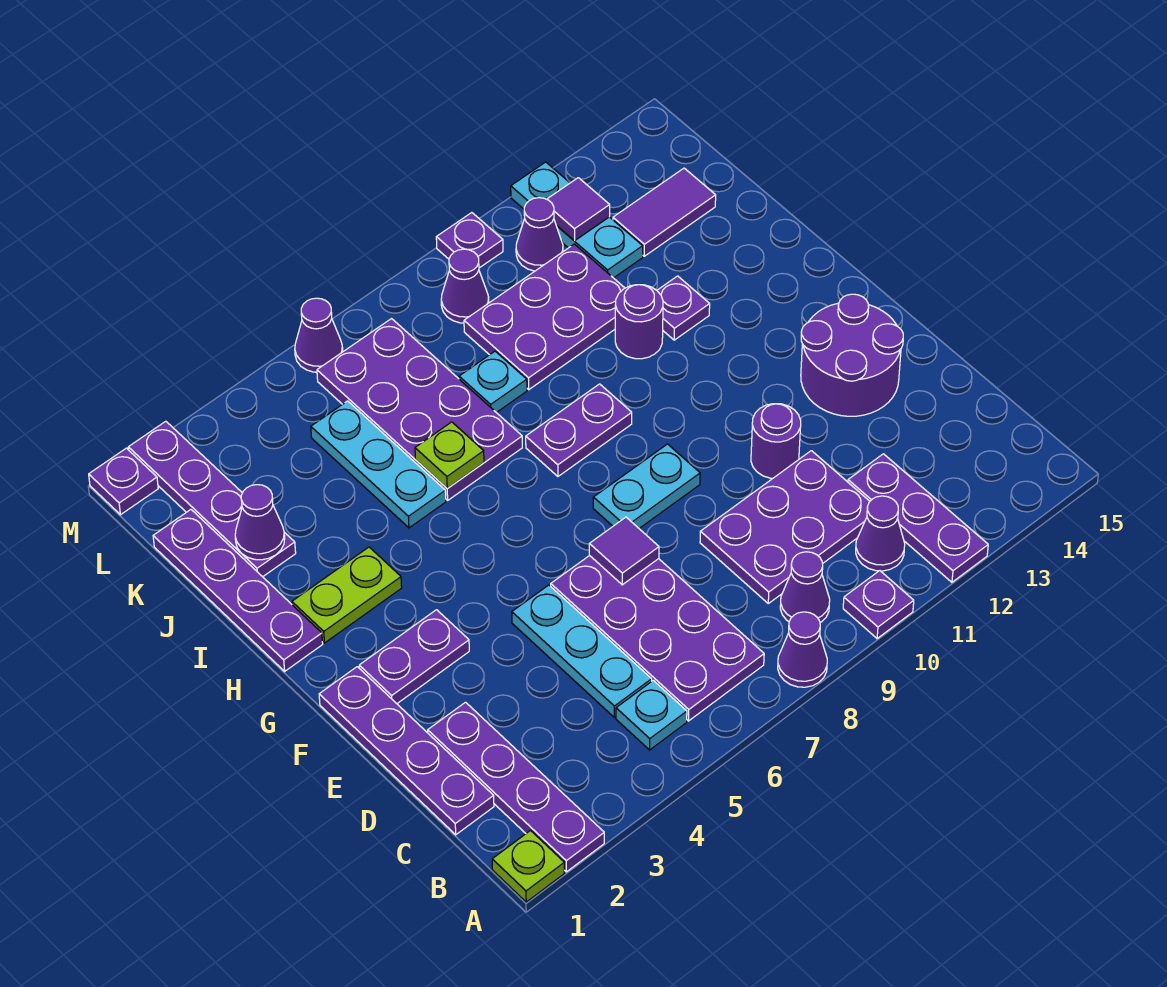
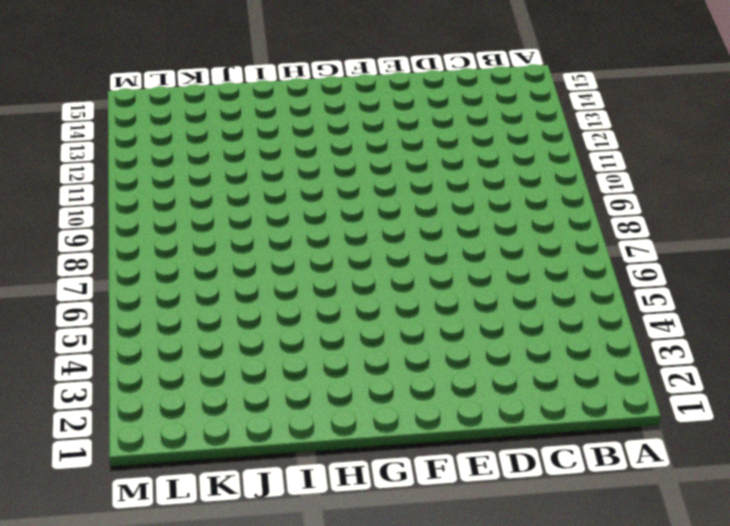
none -> lime 1x1 plate [492,831,564,902]
none -> purple 1x4 plate [428,702,604,872]
none -> purple 1x1 cone [778,612,827,687]
none -> purple 1x1 plate [843,571,914,639]

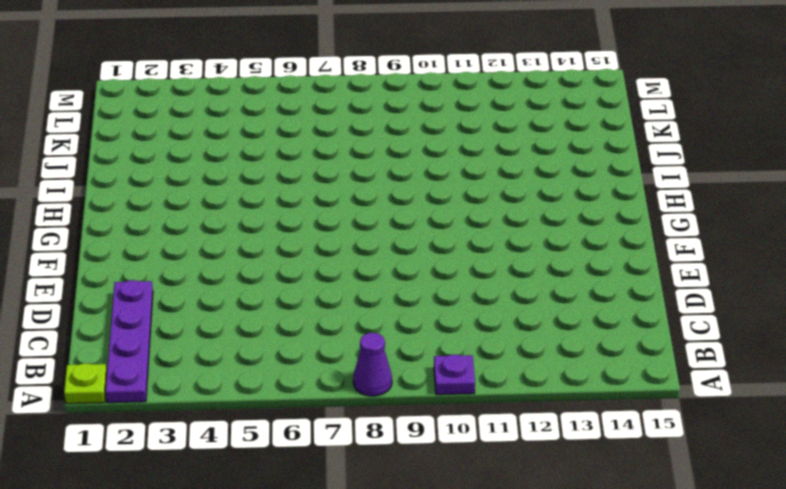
none -> purple 1x3 plate [848,454,988,582]
none -> cyan 1x1 plate [616,680,687,750]
none -> purple 2x4 plate [551,555,764,721]
none -> purple 1x1 cone [780,552,830,623]

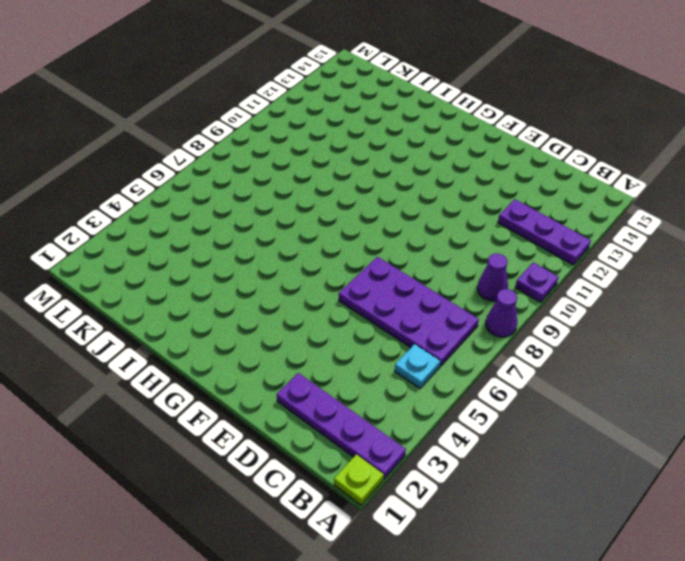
none -> purple 1x1 cone [856,496,905,571]
none -> purple 1x4 plate [319,667,494,835]
none -> cyan 1x3 plate [512,585,652,717]
none -> purple 2x3 plate [700,451,870,603]

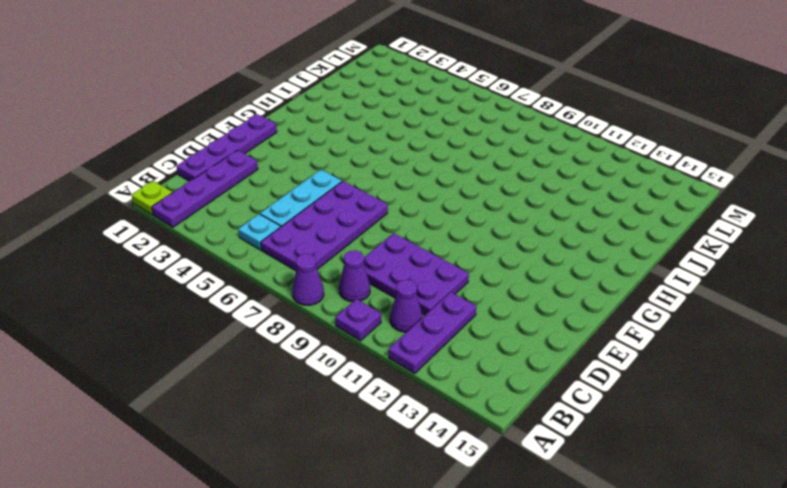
none -> purple 1x1 round brick [751,404,801,478]
none -> purple 2x2 round brick [801,294,903,416]
none -> purple 1x2 plate [359,610,469,704]
none -> cyan 1x2 plate [593,444,700,528]

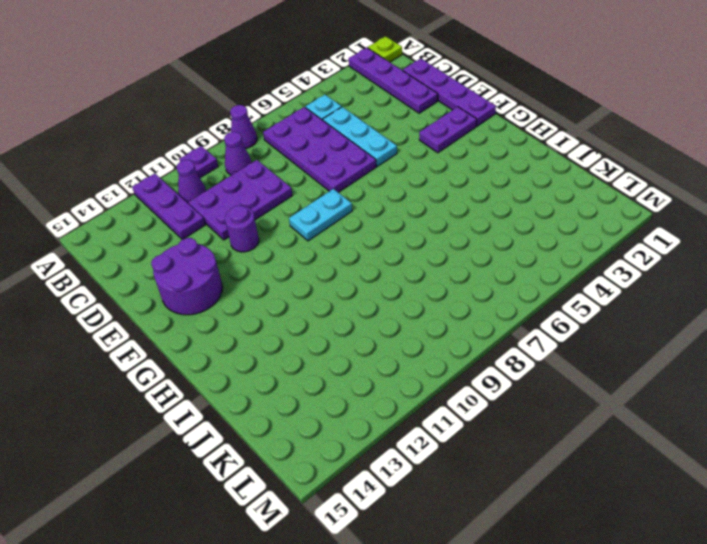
none -> purple 1x4 plate [153,510,323,671]
none -> lime 1x2 plate [292,547,402,643]
none -> purple 1x2 plate [526,384,632,476]
none -> cyan 1x3 plate [311,401,446,528]

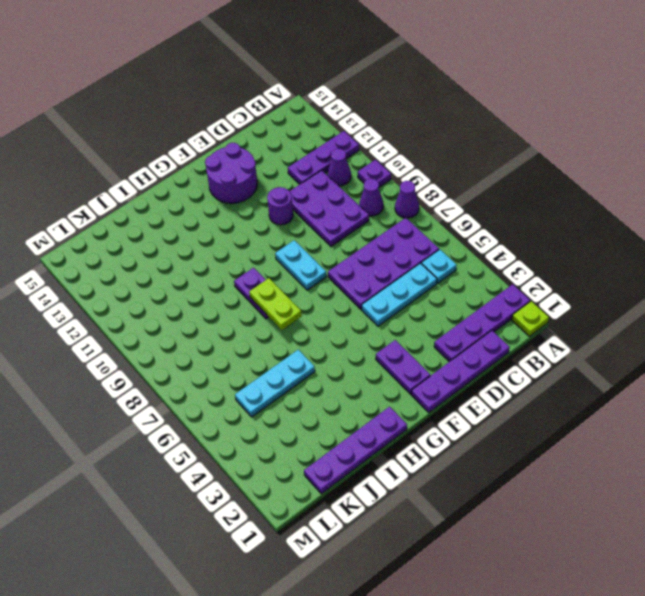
lime 1x2 plate [249,278,302,330] -> lime 1x2 plate moved to [292,547,402,643]
none -> purple 2x4 plate [317,319,522,500]
none -> purple 1x1 round brick [615,285,663,359]
none -> purple 1x1 plate [657,276,710,340]
none -> purple 1x4 plate [128,421,296,577]

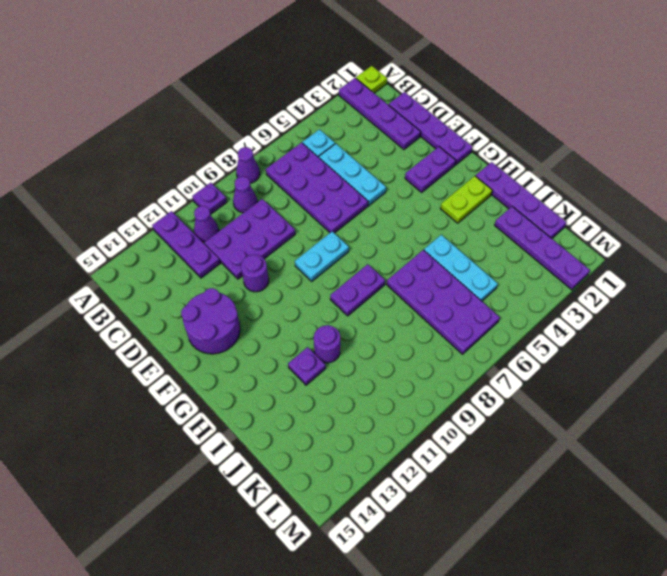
none -> cyan 1x1 plate [459,351,527,413]
none -> purple 2x3 plate [464,244,625,390]
none -> cyan 1x3 plate [511,162,643,278]
none -> purple 1x2 tile [613,168,716,256]

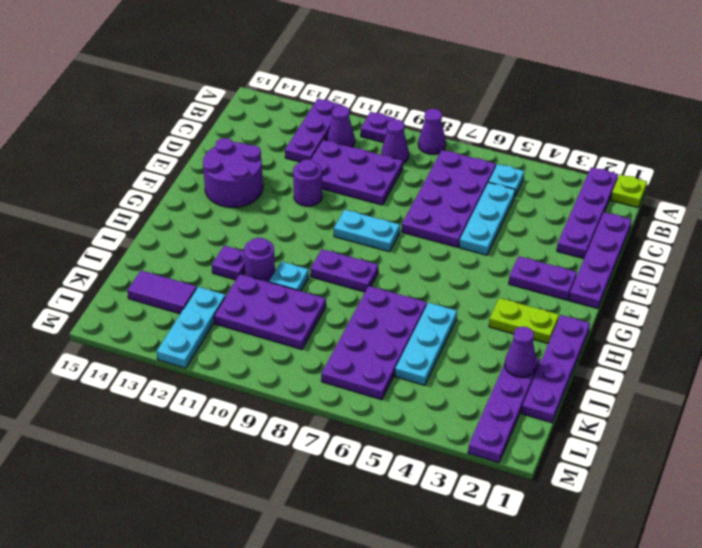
cyan 1x1 plate [269,261,309,291] -> cyan 1x1 plate moved to [459,351,527,413]
none -> purple 1x1 cone [441,249,489,323]
none -> purple 1x1 cone [516,198,563,271]
none -> purple 1x1 plate [89,448,158,515]
none -> purple 1x1 cone [295,298,343,372]

